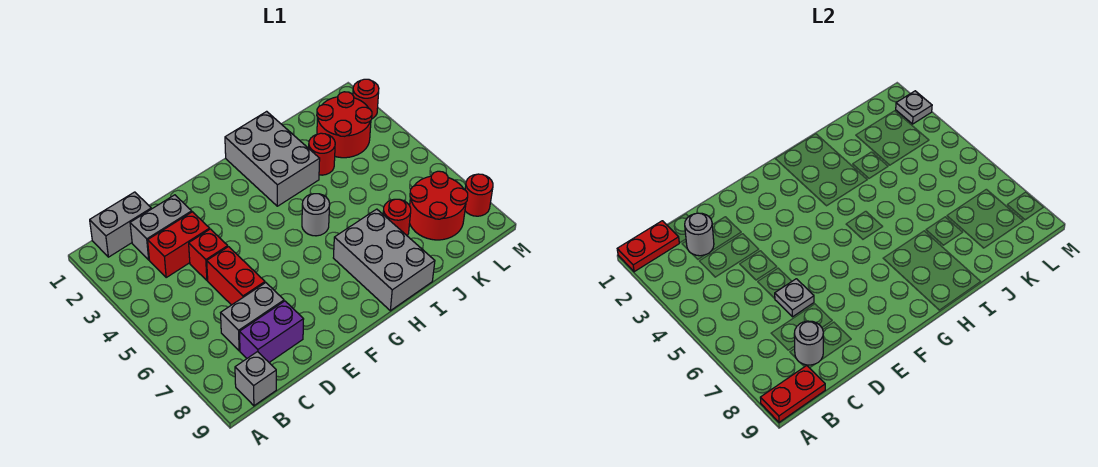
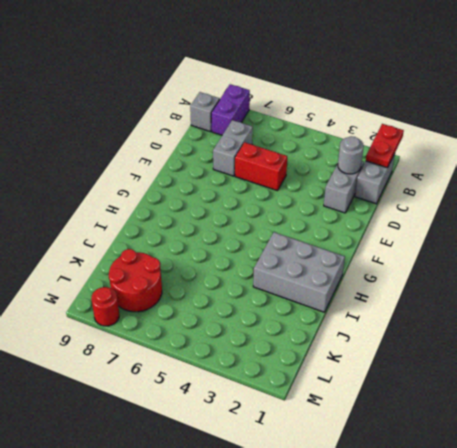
purple 1x2 brick [211,84,250,135] -> purple 1x2 brick moved to [240,301,304,362]
none -> red 1x2 brick [148,212,210,277]
none -> red 1x1 brick [189,229,228,280]
none -> grey 1x1 round brick [302,194,330,236]

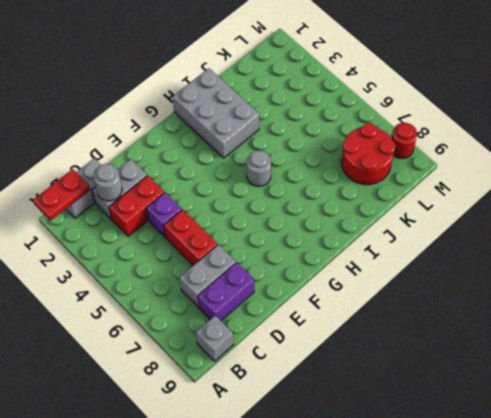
purple 1x1 brick [146,193,182,237] -> red 1x1 brick [189,229,228,280]
none -> grey 2x3 brick [333,209,435,311]
none -> red 1x1 round brick [309,133,335,175]
none -> red 1x1 round brick [383,199,411,236]

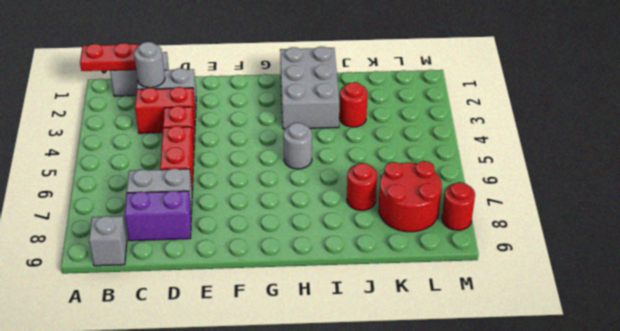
none -> grey 2x3 brick [333,209,435,311]
none -> red 2x2 round brick [317,92,372,158]
none -> red 1x1 round brick [353,79,379,119]

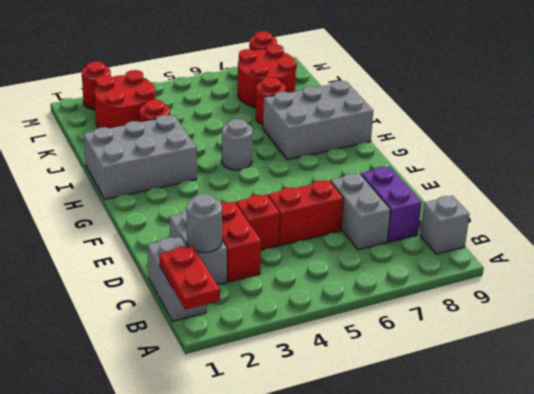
none -> red 1x2 plate [760,366,825,422]
none -> grey 1x1 round brick [794,321,823,365]
none -> grey 1x1 plate [775,279,814,317]

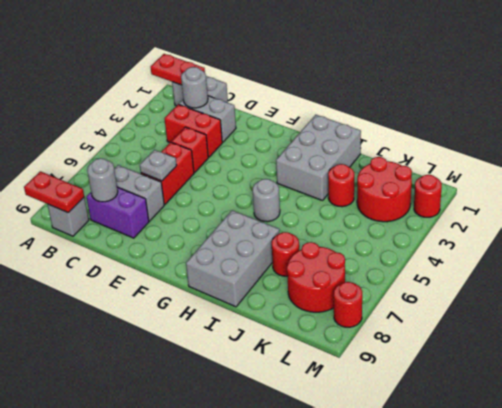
none -> grey 1x1 plate [896,91,932,124]

